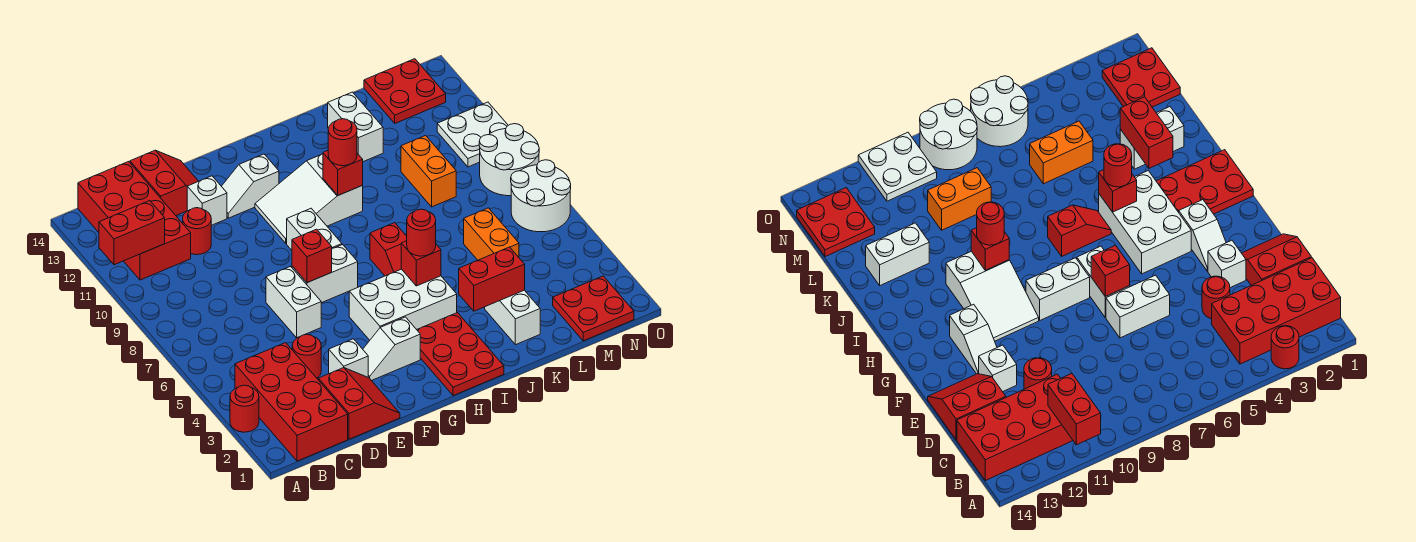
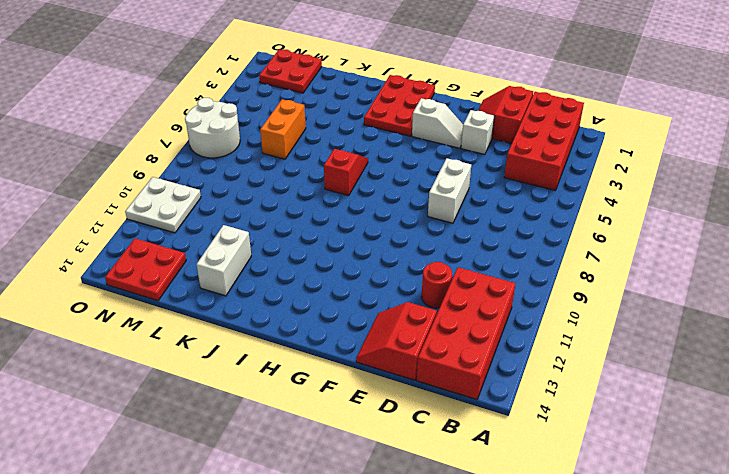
none -> red 1x1 round brick [230,385,259,432]
none -> red 1x1 round brick [292,334,321,378]
none -> white 1x1 brick [187,176,227,225]
none -> white 1x2 brick [292,245,358,303]

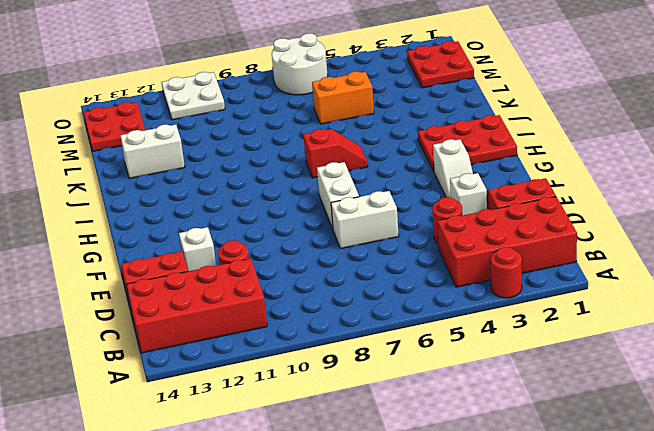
none -> white 1x2 slope [221,154,279,218]
none -> white 2x3 brick [349,269,457,340]
none -> white 1x2 brick [287,208,342,250]
none -> white 2x3 slope [255,154,363,243]

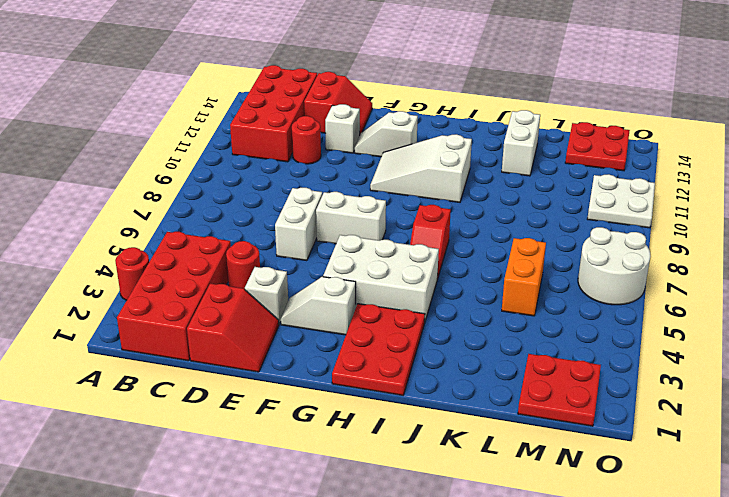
none -> white 1x2 brick [287,208,342,250]
none -> white 1x2 brick [485,290,540,345]
none -> orange 1x2 brick [401,136,456,207]
none -> white 2x2 round brick [479,124,539,196]

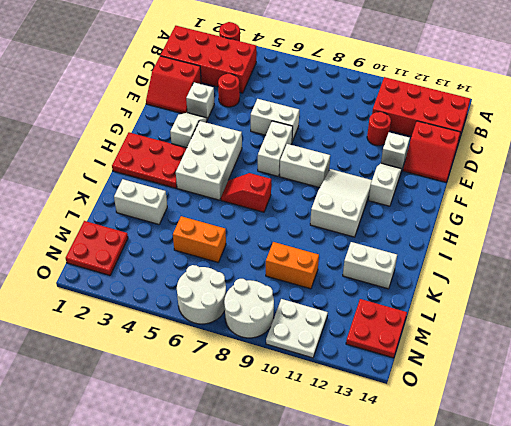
none -> red 1x2 brick [99,201,165,265]
none -> red 1x1 brick [292,229,332,283]
none -> red 1x1 brick [401,241,441,286]
none -> red 1x1 brick [323,151,363,195]

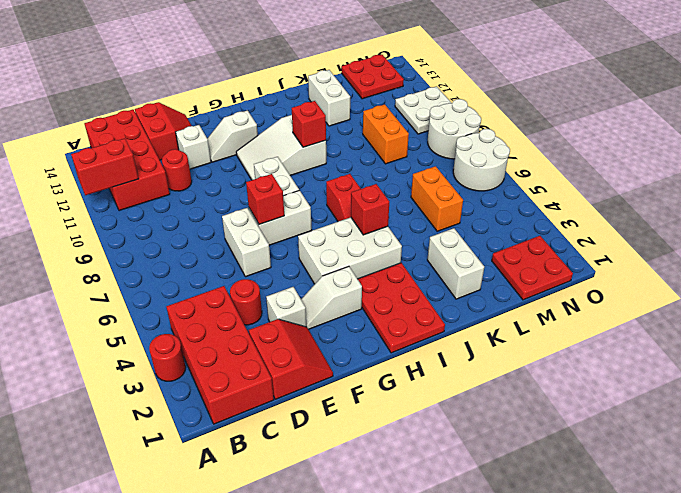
none -> red 1x2 brick [459,247,525,311]
none -> red 1x1 round brick [407,209,436,256]
none -> red 1x1 round brick [328,119,357,166]

